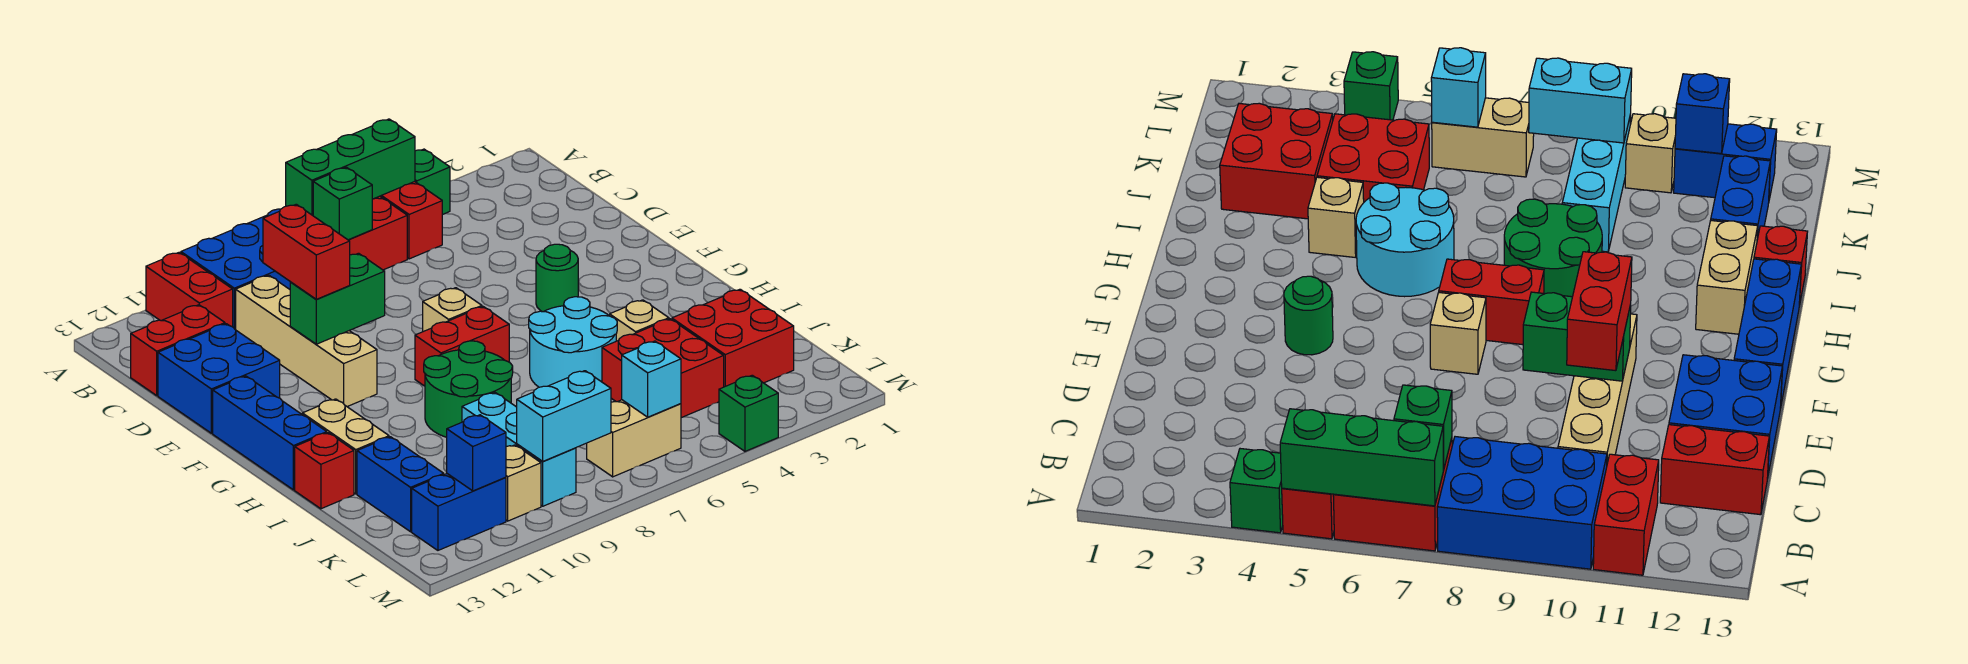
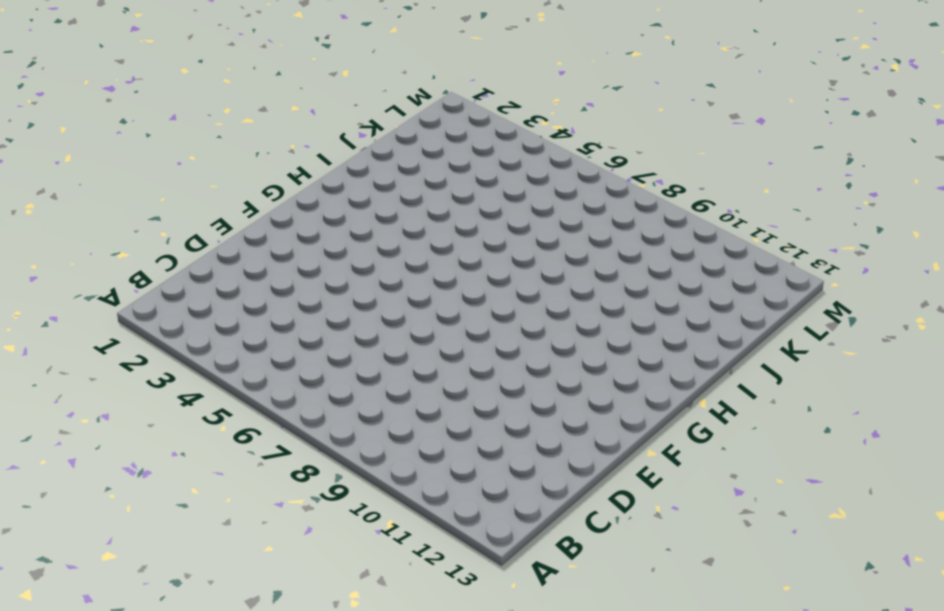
none -> green 1x1 brick [415,149,450,214]
none -> red 1x2 brick [380,182,442,259]
none -> red 2x2 brick [349,196,407,270]
none -> blue 2x3 brick [181,209,290,330]

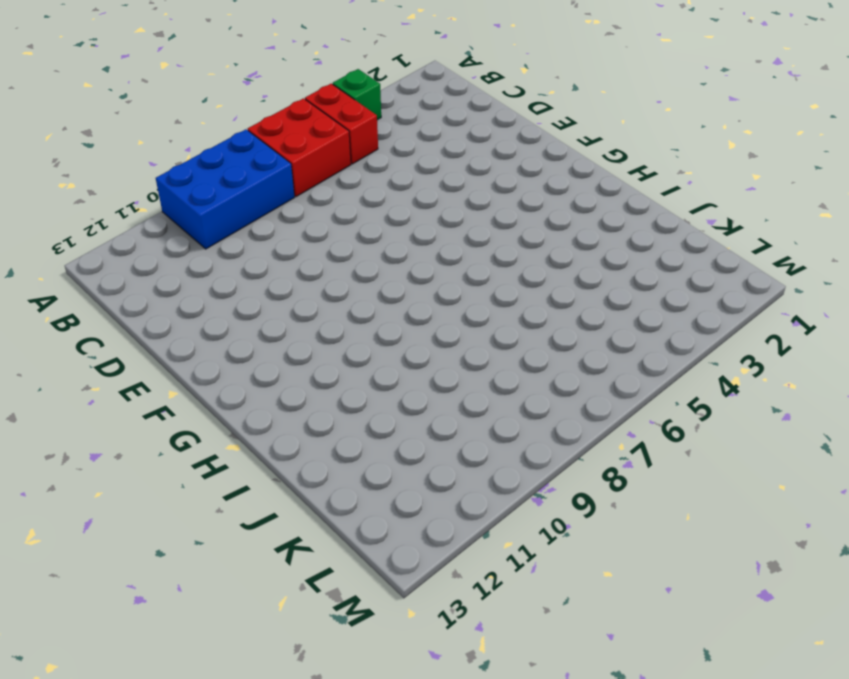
none -> red 1x2 brick [146,252,233,327]
none -> tan 1x4 brick [236,275,377,407]
none -> red 1x2 brick [131,305,225,395]
none -> blue 2x2 brick [158,324,280,433]

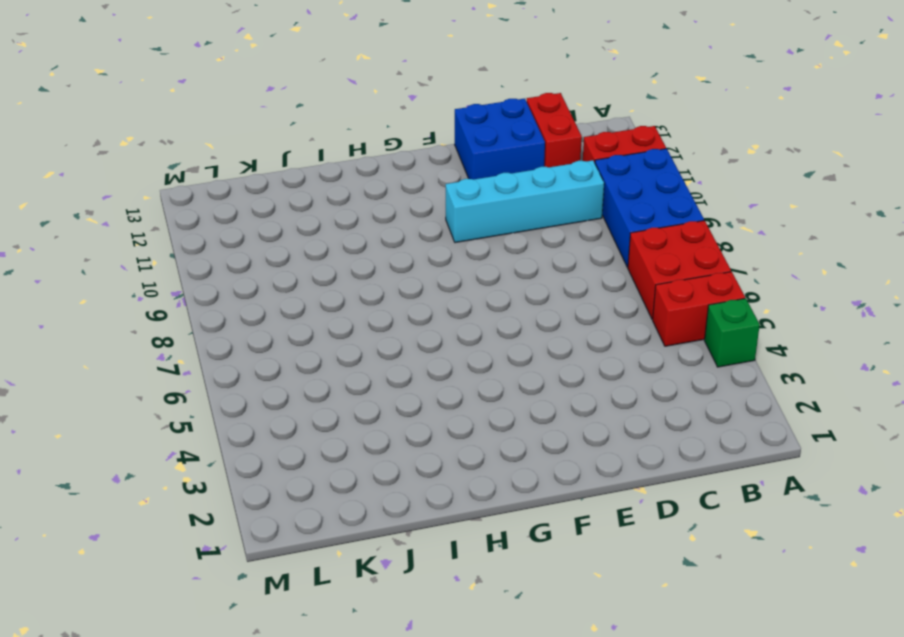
cyan 1x4 brick [446,160,604,243] -> tan 1x4 brick [236,275,377,407]
none -> green 1x1 round brick [536,244,578,312]
none -> tan 1x1 brick [423,288,482,332]
none -> blue 1x3 brick [213,376,327,490]
none -> red 1x2 brick [415,307,509,386]

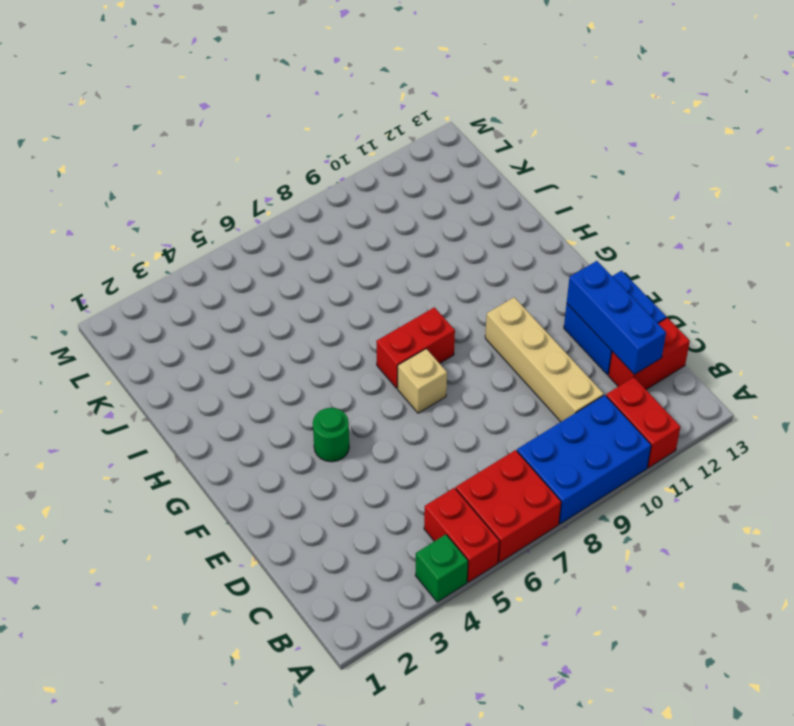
blue 1x3 brick [567,261,666,375] -> blue 1x3 brick moved to [213,376,327,490]
none -> cyan 2x2 round brick [529,297,617,387]
none -> green 2x2 round brick [424,341,513,437]
none -> tan 1x2 brick [302,399,389,494]
none -> tan 1x1 brick [610,300,669,341]

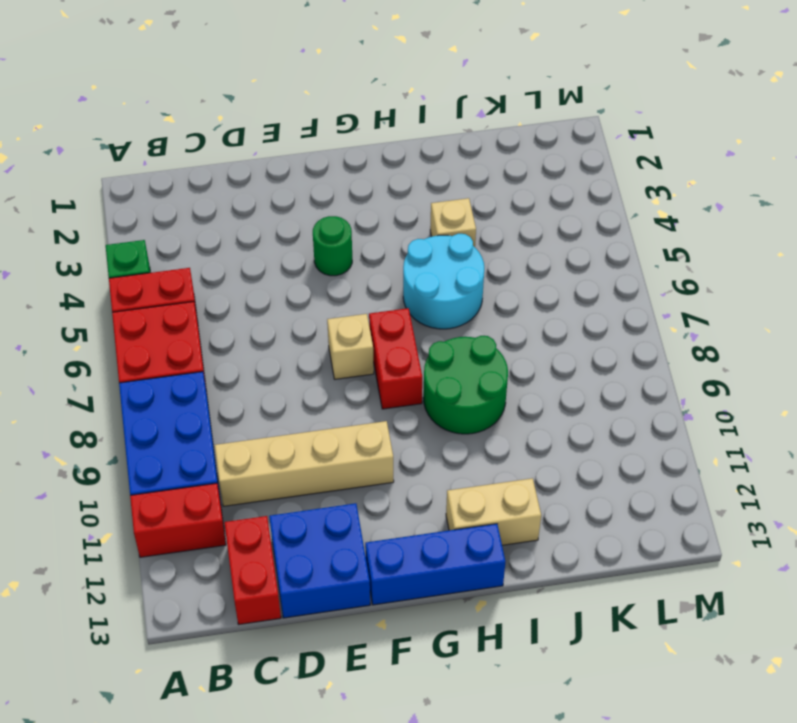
none -> red 1x1 brick [295,433,354,509]
none -> red 2x2 brick [672,289,794,387]
none -> red 2x2 brick [602,319,724,418]
none -> cyan 1x3 brick [462,393,576,506]

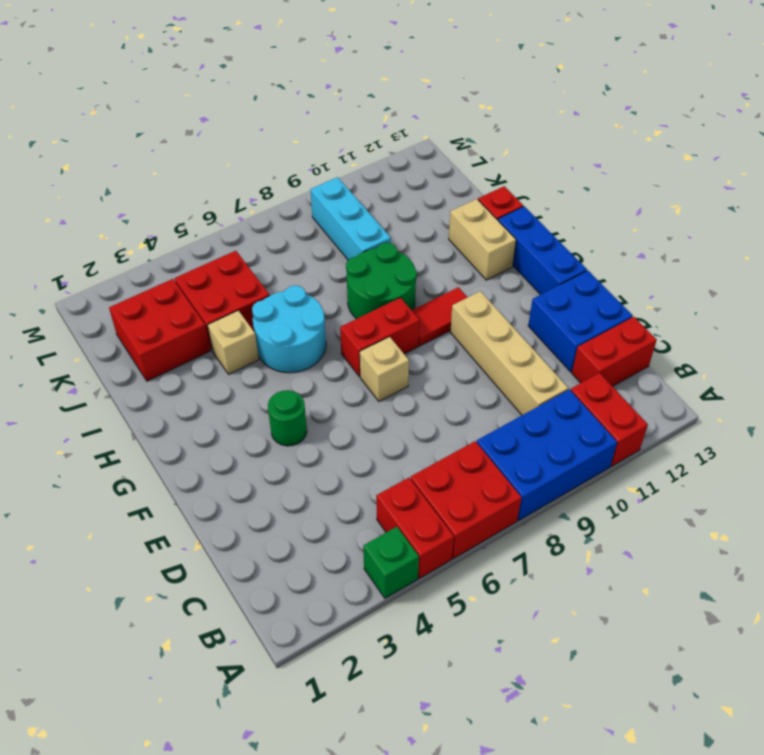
red 1x2 tile [412,287,467,346] -> none
none -> blue 1x2 brick [357,437,444,532]
none -> tan 1x2 brick [587,400,681,477]
none -> tan 1x1 brick [506,445,541,521]
none -> blue 1x2 brick [412,474,506,550]

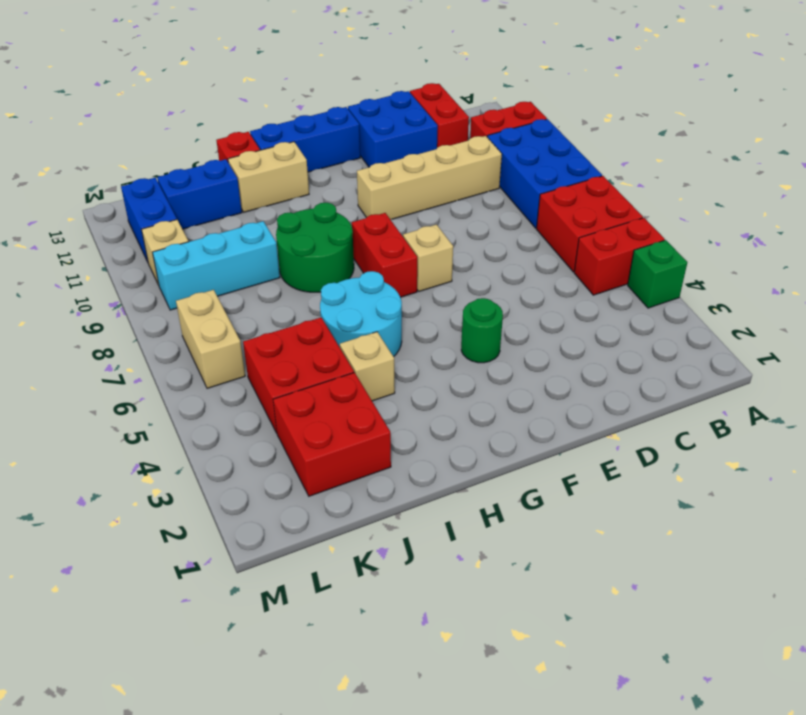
none -> green 1x1 brick [719,375,778,451]
none -> green 1x3 brick [286,119,415,215]
none -> green 1x1 brick [313,167,372,240]
none -> green 1x2 brick [290,253,385,344]

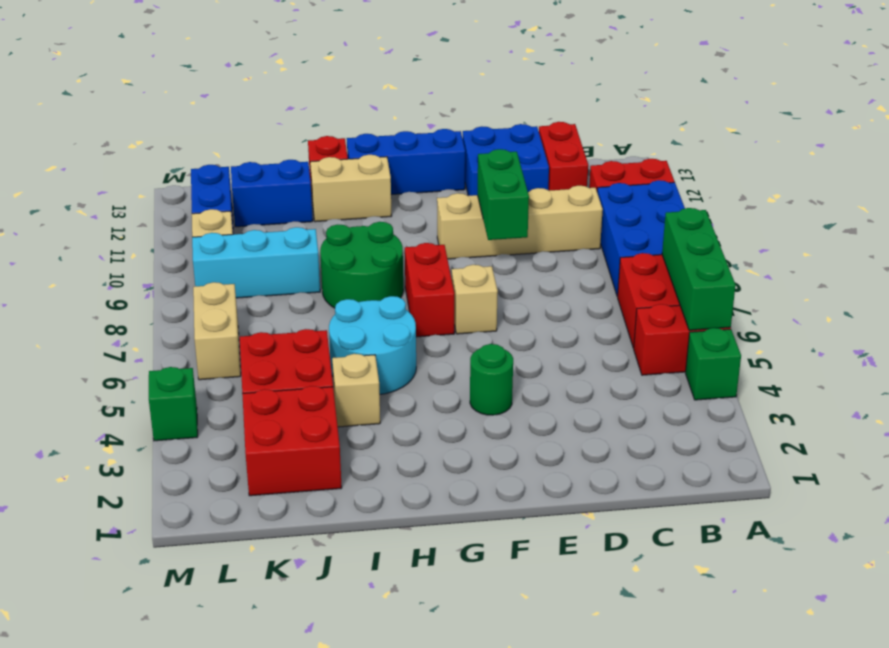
none -> green 1x1 brick [313,167,372,240]
none -> cyan 1x1 brick [622,341,681,417]
none -> cyan 1x2 brick [517,371,611,461]
none -> blue 1x1 brick [447,415,506,491]

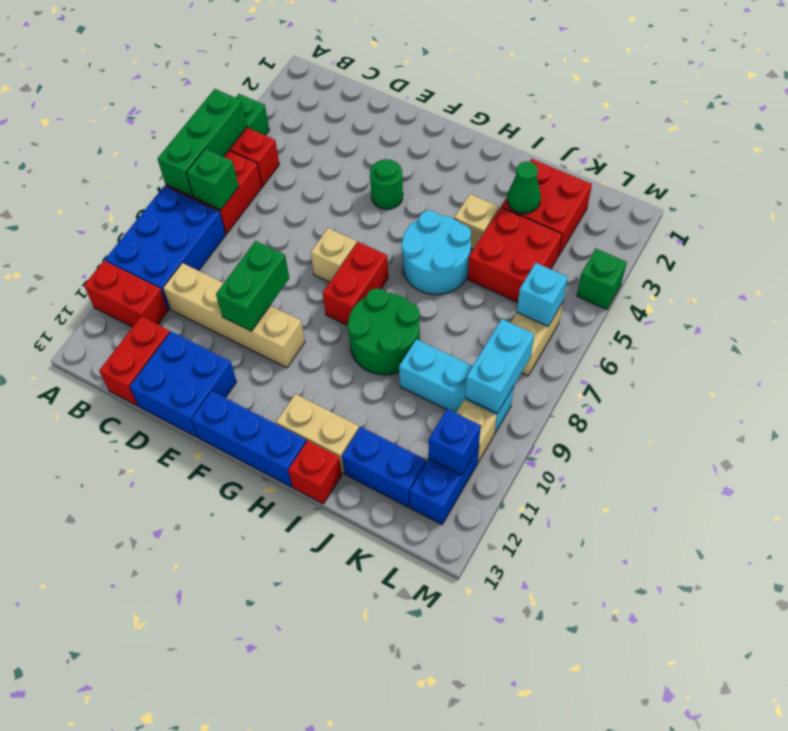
green 1x1 cone [507,161,541,214] -> none
none -> red 1x2 brick [263,204,350,299]

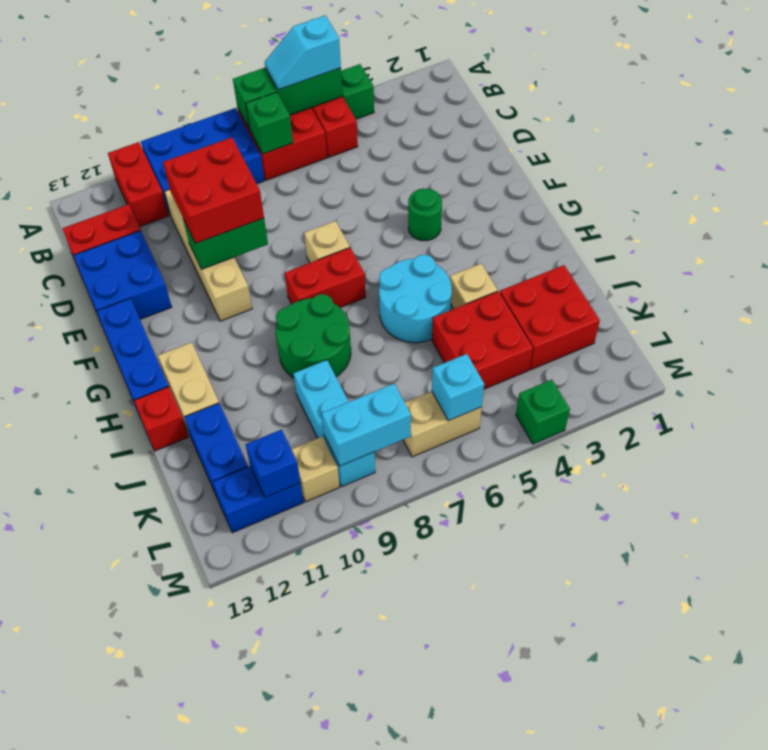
cyan 1x2 slope [265,15,341,90] -> none
red 2x2 brick [163,137,264,244] -> red 1x2 brick [263,204,350,299]

